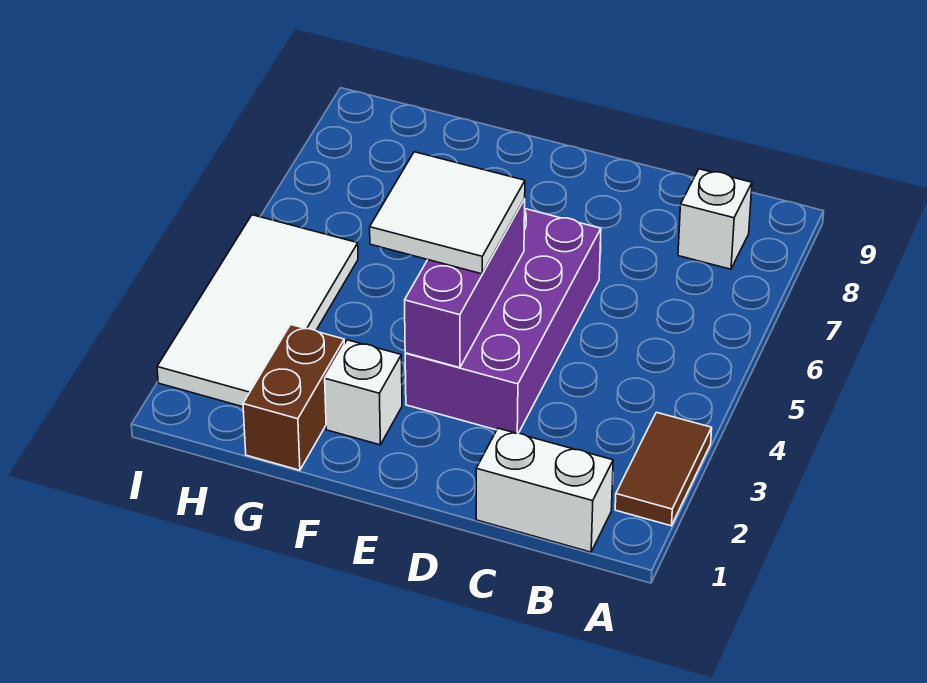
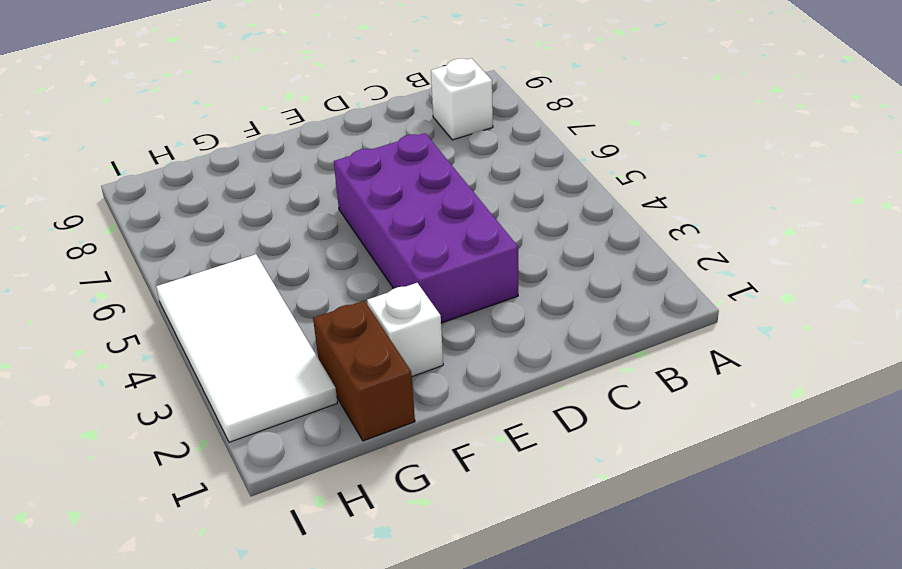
none -> brown 1x2 tile [615,412,712,526]
none -> white 1x2 brick [476,428,613,552]

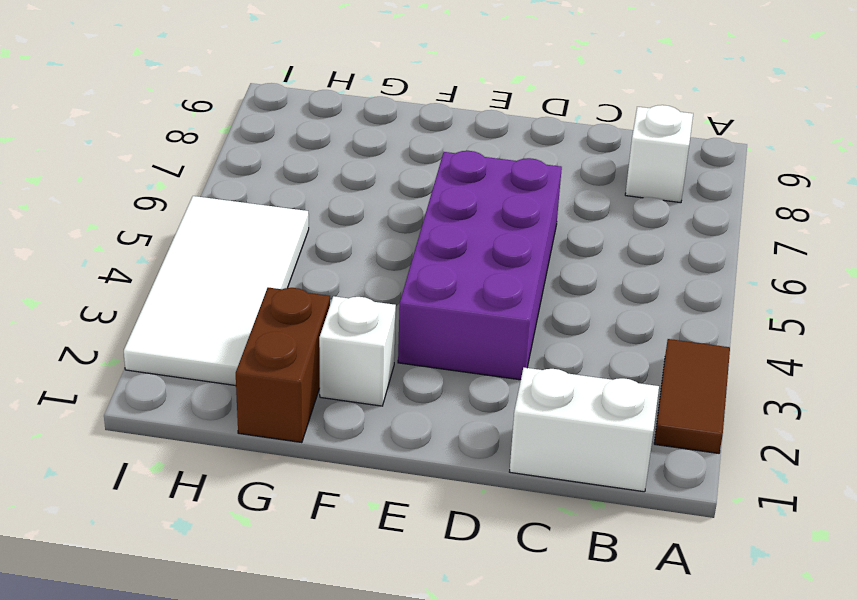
none -> purple 1x3 brick [405,199,525,368]
none -> white 2x2 tile [370,152,525,274]

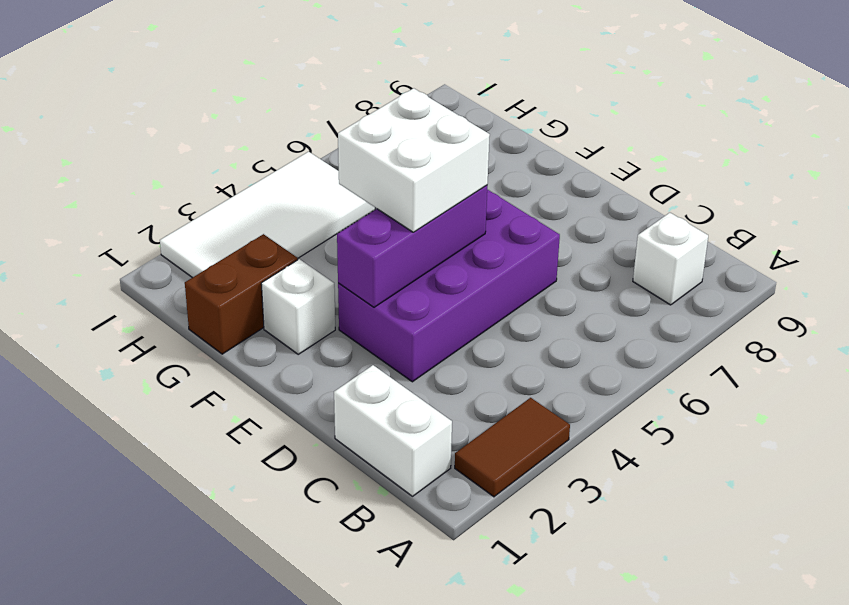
white 2x2 brick [338,88,490,232] -> white 2x2 tile [370,152,525,274]

